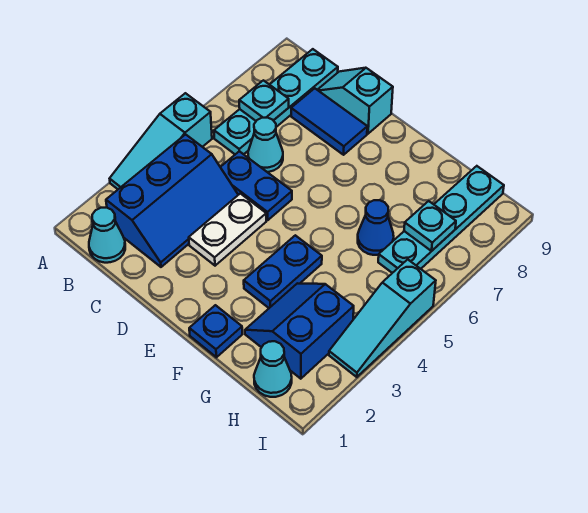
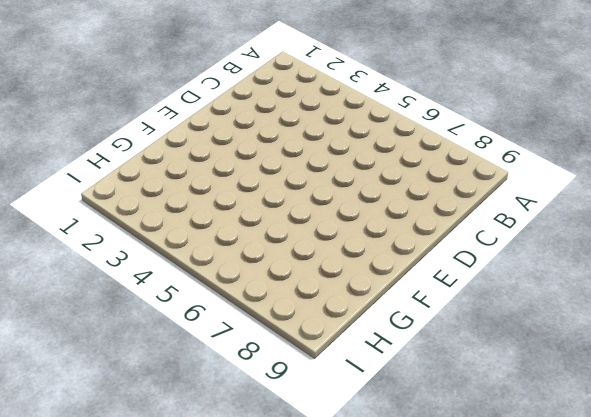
none -> cyan 1x3 slope [110,93,212,189]
none -> cyan 1x1 cone [89,208,125,263]
none -> blue 2x3 slope [106,134,238,267]

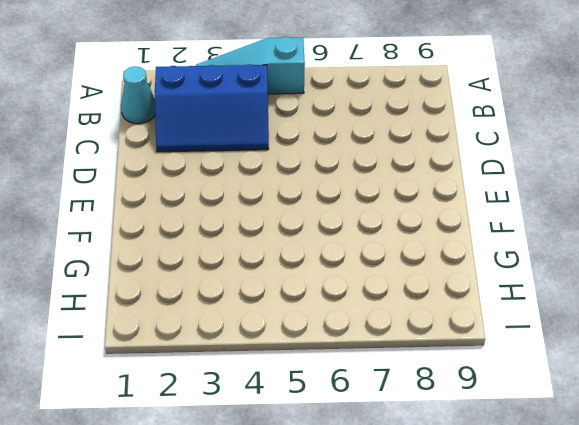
none -> cyan 1x4 plate [214,49,338,154]
none -> blue 1x2 plate [221,151,292,220]
none -> cyan 1x1 cone [248,118,283,172]

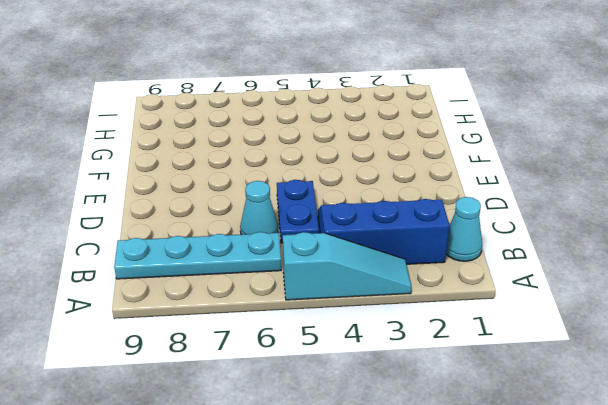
none -> blue 1x2 tile [291,88,367,155]
none -> cyan 1x2 slope [318,68,393,134]
none -> white 1x2 plate [189,193,266,266]

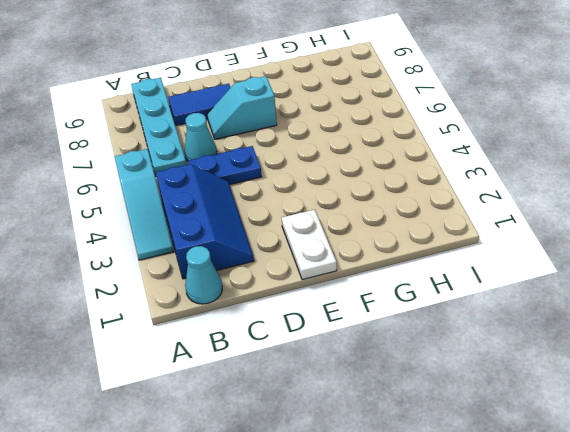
cyan 1x2 slope [207,76,277,139] -> cyan 1x2 slope moved to [318,68,393,134]
white 1x2 plate [282,209,337,280] -> white 1x2 plate moved to [189,193,266,266]
none -> blue 1x1 plate [189,305,242,357]
none -> blue 1x2 plate [244,235,322,308]
none -> blue 2x2 slope [245,283,354,379]

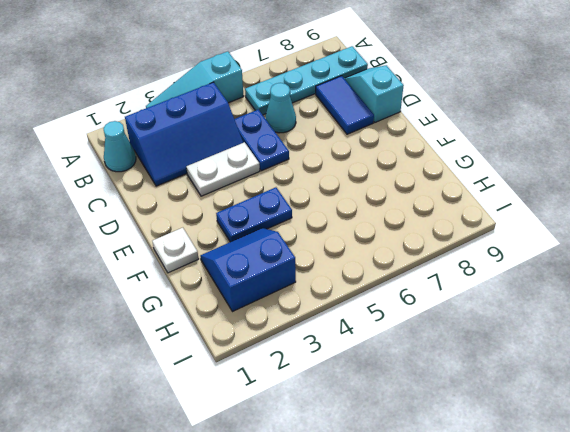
white 1x1 plate [152,228,199,273] -> blue 1x1 plate [189,305,242,357]
none -> blue 1x1 cone [358,200,394,255]
none -> cyan 1x1 cone [254,341,292,397]
none -> cyan 1x4 plate [378,166,504,273]

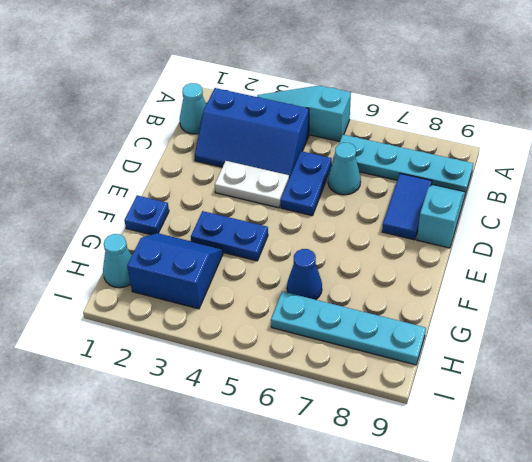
none -> cyan 1x3 slope [329,259,436,377]
none -> cyan 1x1 plate [239,80,289,121]
none -> cyan 1x1 plate [404,201,456,251]

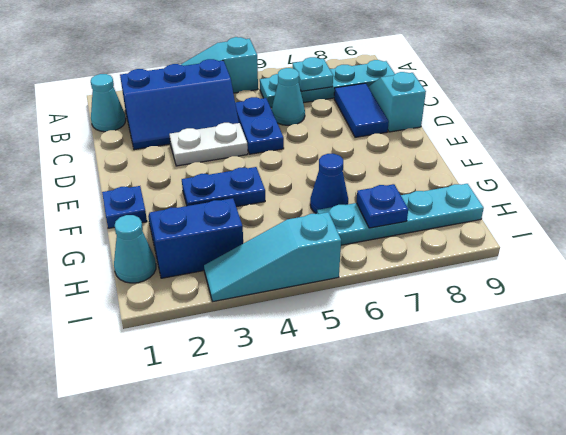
blue 1x1 plate [356,184,408,228] -> cyan 1x1 plate [404,201,456,251]

